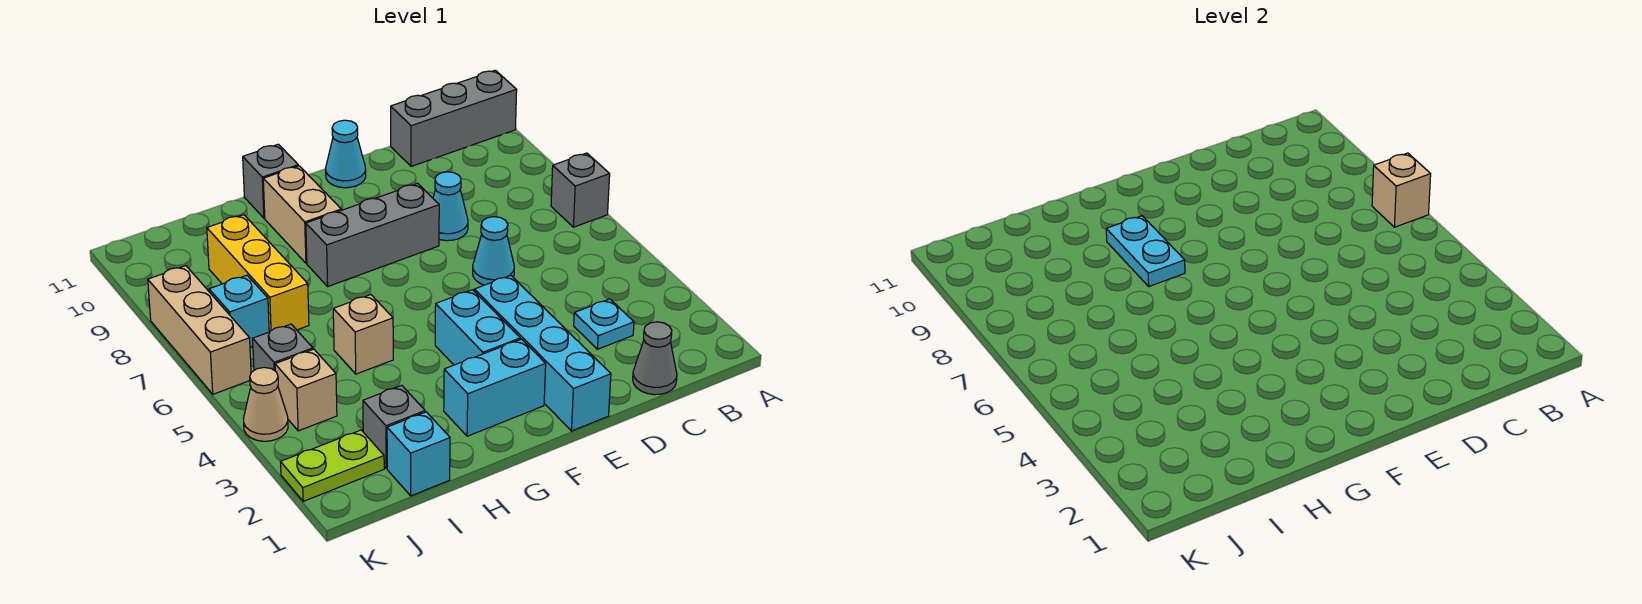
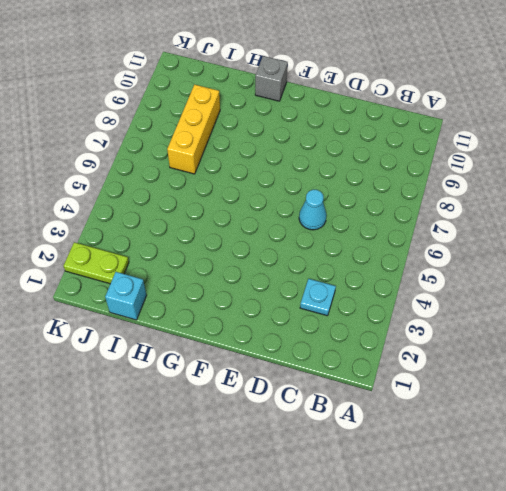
none -> grey 1x1 brick [551,153,610,227]
none -> grey 1x3 brick [391,70,517,166]
none -> grey 1x1 cone [633,322,677,395]

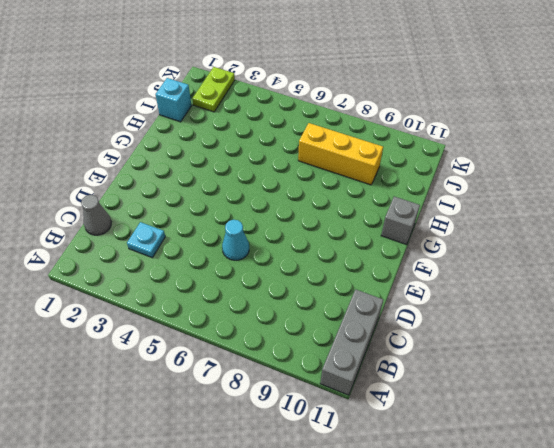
none -> grey 1x1 brick [551,153,610,227]
none -> cyan 1x1 cone [433,172,468,241]
none -> cyan 1x4 brick [474,275,611,431]

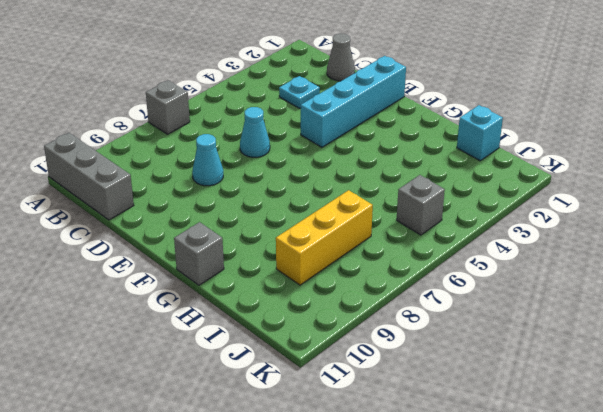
none -> grey 1x3 brick [306,183,439,286]
none -> cyan 1x1 cone [326,120,366,188]
none -> cyan 1x2 brick [444,339,546,436]

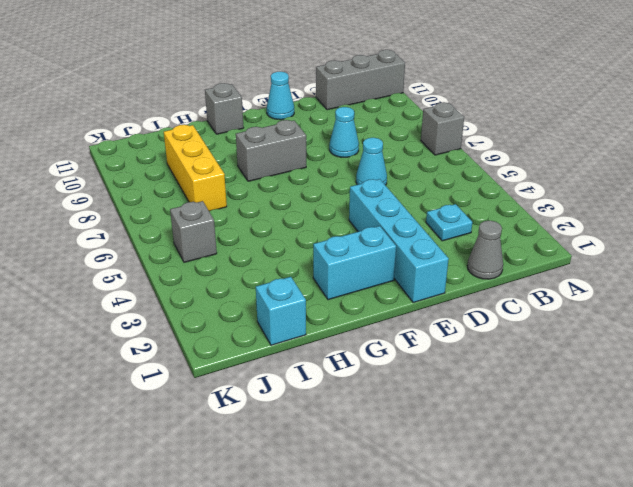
grey 1x2 brick [236,120,306,181] -> grey 1x3 brick [306,183,439,286]
none -> cyan 1x2 brick [435,290,520,365]
none -> tan 1x2 brick [263,166,341,263]
none -> tan 1x1 brick [333,295,393,374]

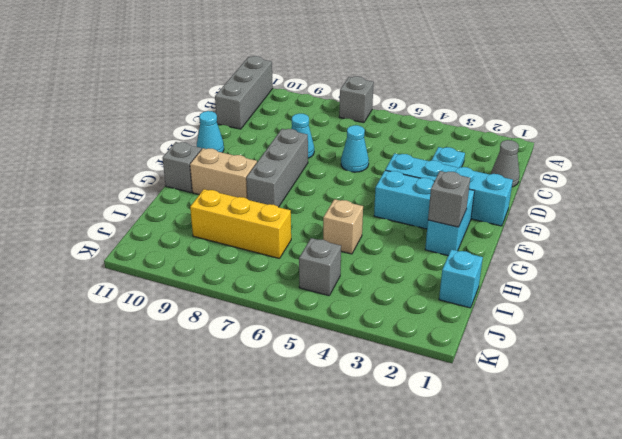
grey 1x1 brick [428,171,470,227] -> grey 1x1 brick moved to [363,385,425,468]
none -> lime 1x2 plate [281,430,384,501]
none -> tan 1x1 brick [275,349,337,431]
none -> cyan 1x1 brick [209,275,269,347]

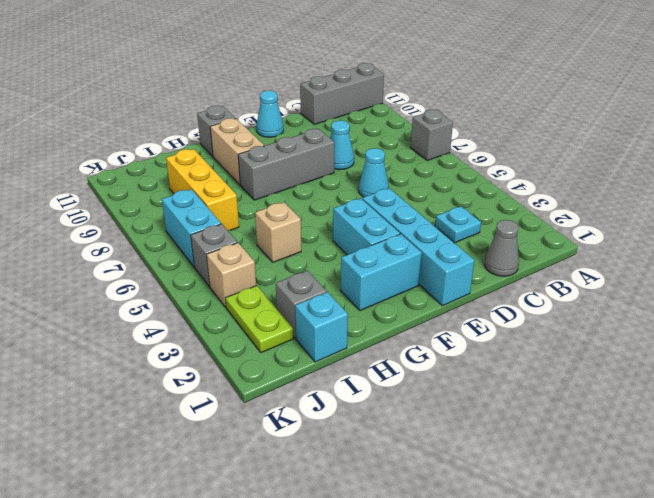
lime 1x2 plate [225,285,293,353] -> lime 1x2 plate turned to [281,430,384,501]
cyan 1x2 brick [162,189,221,267] -> cyan 1x1 brick [209,275,269,347]
none -> tan 1x1 cone [244,367,288,441]
none -> tan 1x3 brick [148,266,251,394]
none -> tan 1x1 brick [1372,153,1431,227]

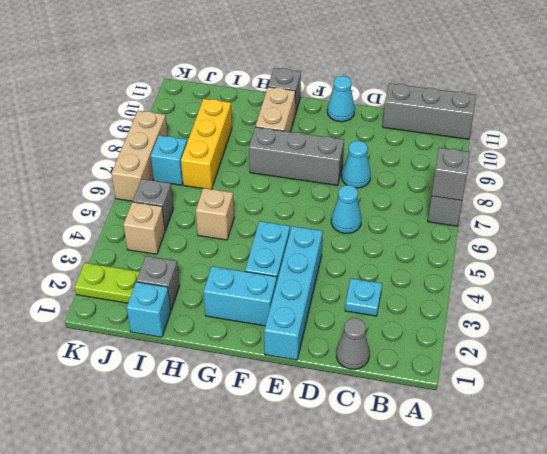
grey 1x1 brick [432,148,470,201] -> tan 1x1 brick [1372,153,1431,227]
none -> tan 1x1 cone [244,367,288,441]
none -> cyan 1x2 plate [1106,216,1185,286]

